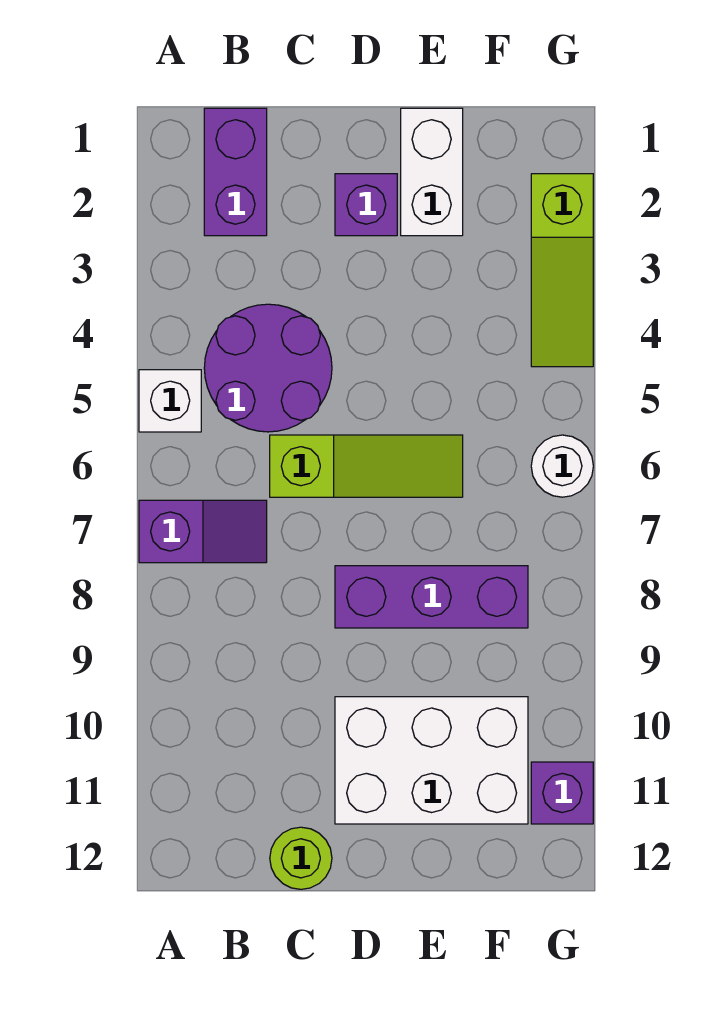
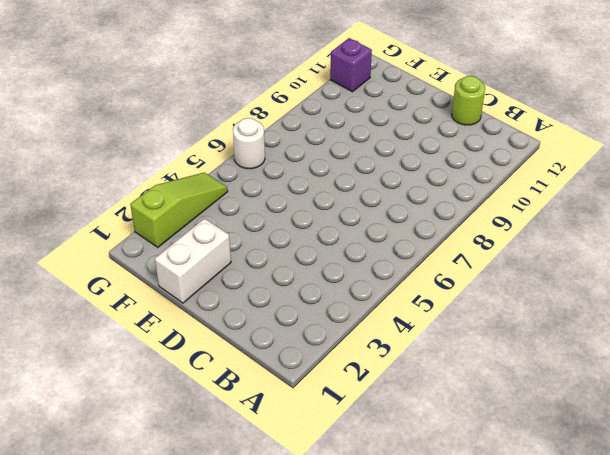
none -> white 1x1 brick [139,370,201,432]
none -> purple 1x2 slope [139,500,267,563]
none -> purple 1x2 brick [204,108,267,236]

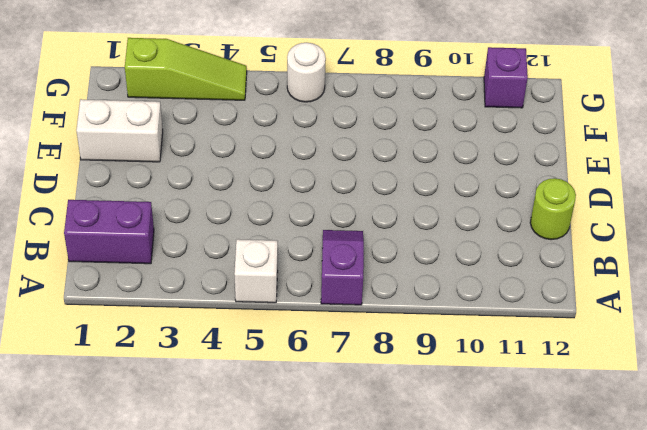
none -> purple 2x2 round brick [204,304,332,432]
none -> lime 1x3 slope [270,435,463,497]
none -> purple 1x1 brick [335,174,397,236]

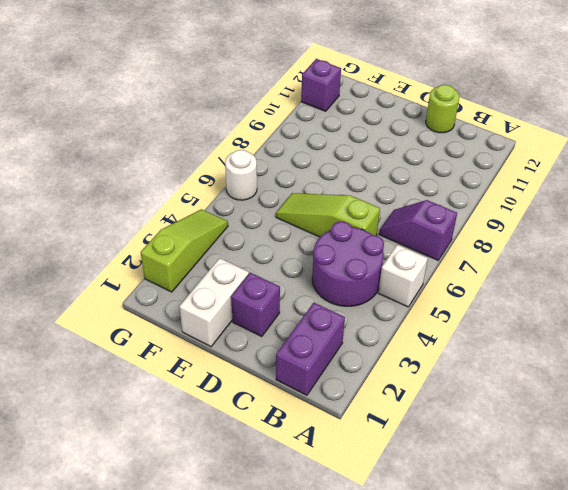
none -> purple 1x3 brick [335,566,528,628]
none -> white 2x3 brick [335,697,528,824]

